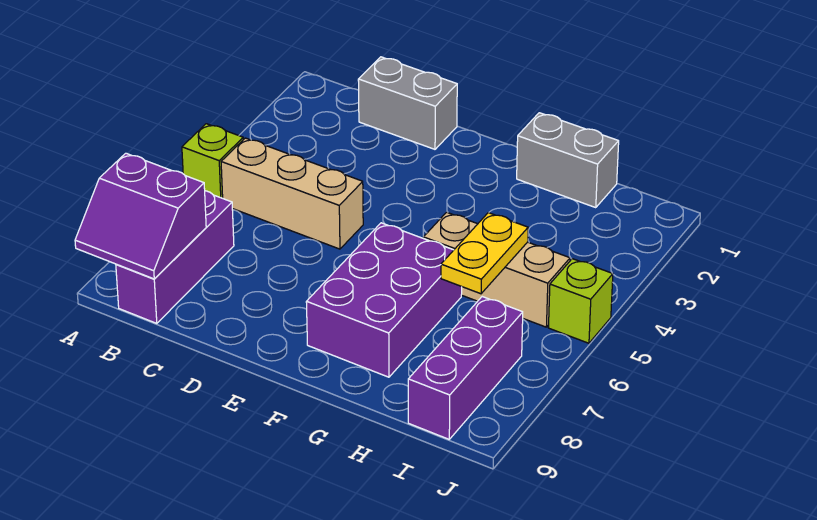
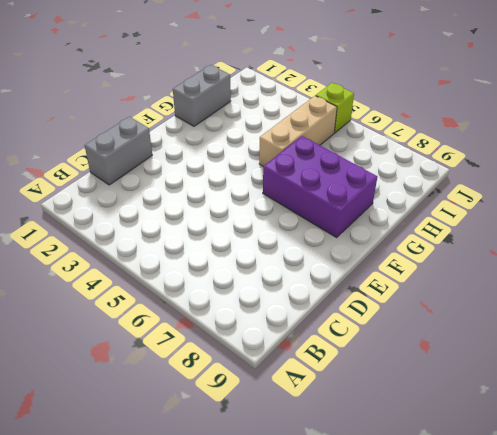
none -> lime 1x1 brick [182,124,243,198]
none -> tan 1x3 brick [221,138,363,249]

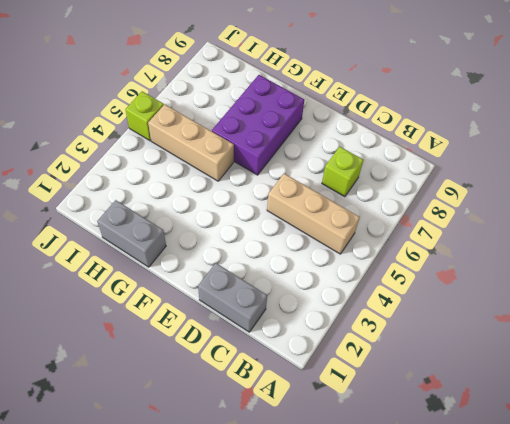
lime 1x1 brick [322,147,363,197] -> lime 1x1 brick moved to [182,124,243,198]
none -> purple 1x3 brick [116,191,234,323]
none -> purple 1x3 brick [408,297,523,439]

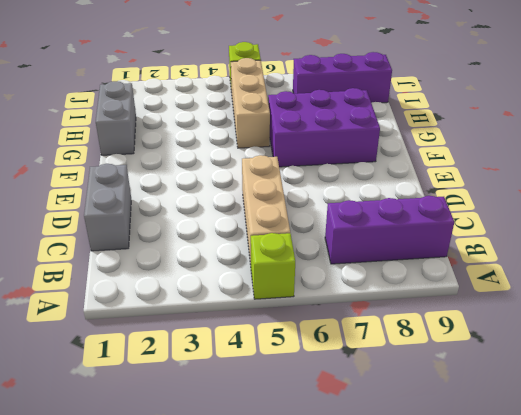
none -> purple 2x2 slope [75,153,206,279]
none -> yellow 1x2 plate [441,213,528,294]

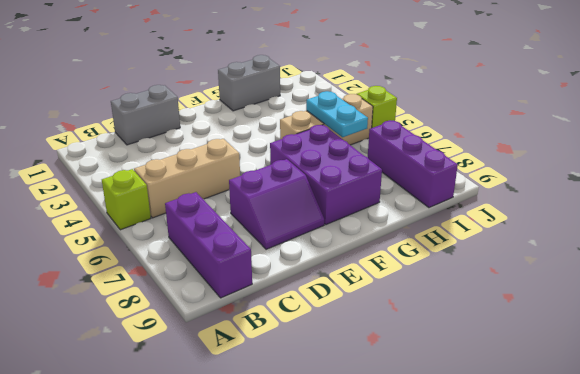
purple 2x2 slope [229,159,324,249] -> purple 2x2 slope moved to [75,153,206,279]
cyan 1x2 plate [306,91,368,137] -> yellow 1x2 plate [441,213,528,294]

